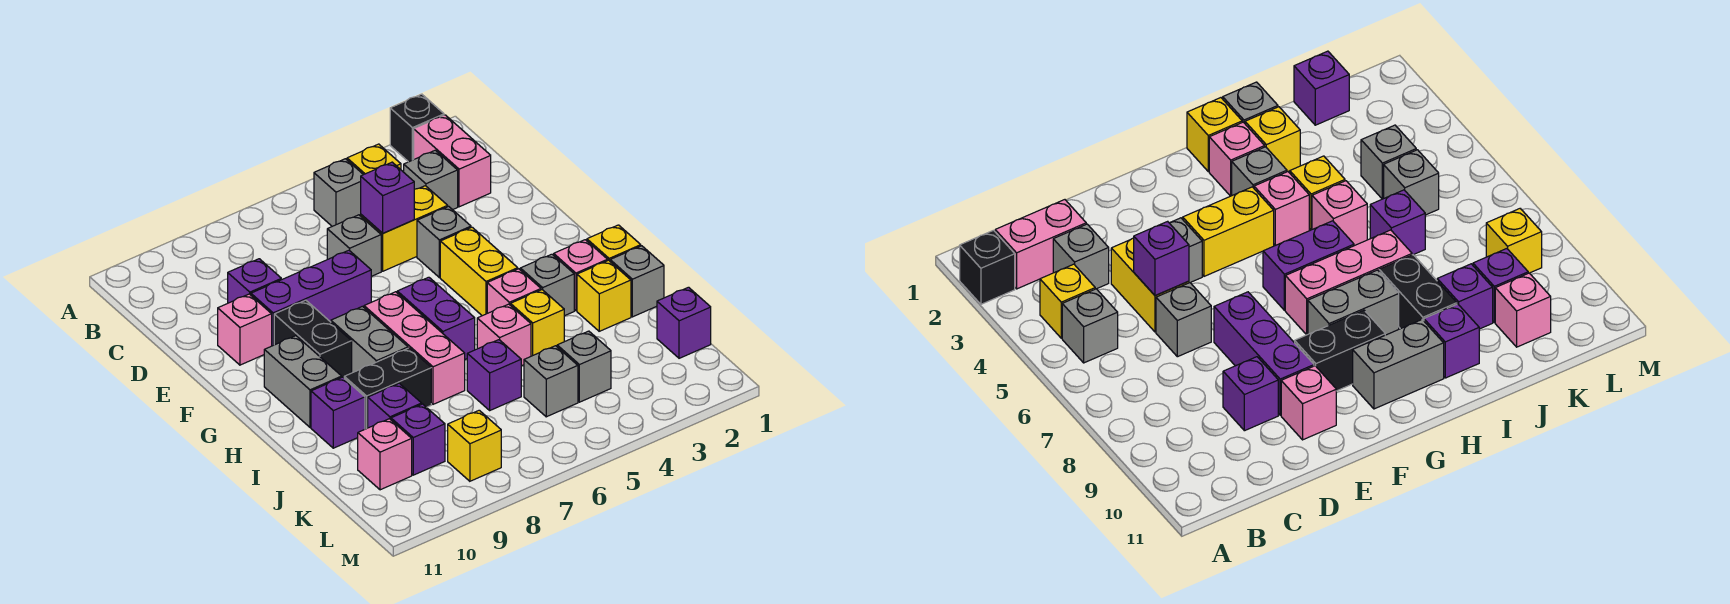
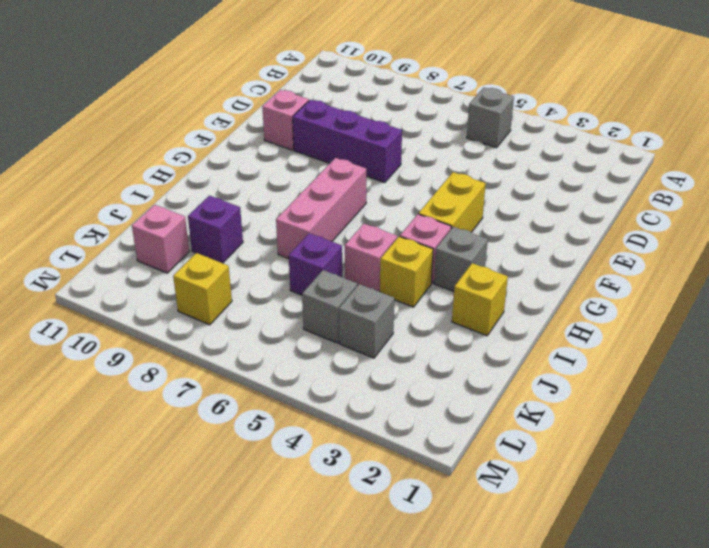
none -> black 1x1 brick [390,94,444,162]
none -> pink 1x2 brick [414,115,491,207]
none -> yellow 1x1 brick [347,144,401,175]
none -> grey 1x1 brick [404,150,458,210]

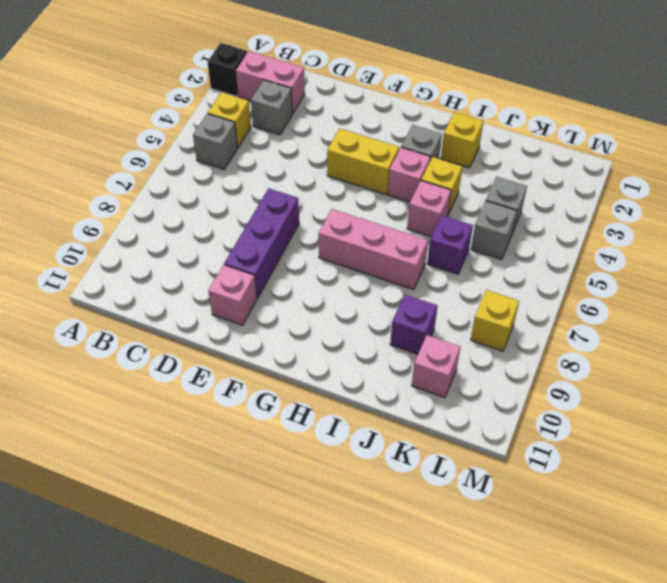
none -> yellow 1x2 brick [361,186,448,271]
none -> grey 1x1 brick [327,215,381,276]
none -> purple 1x1 brick [228,259,281,303]
none -> grey 1x1 brick [417,206,471,277]

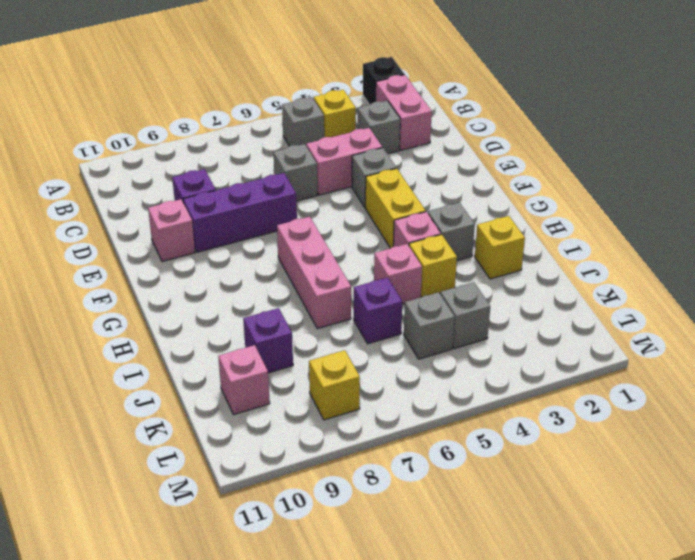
pink 1x2 brick [306,128,382,195] -> yellow 1x2 brick [361,186,448,271]
none -> black 1x2 brick [274,300,352,378]
none -> purple 1x2 brick [397,277,475,359]
none -> grey 1x2 brick [331,306,408,373]
none -> grey 1x2 brick [264,336,342,427]

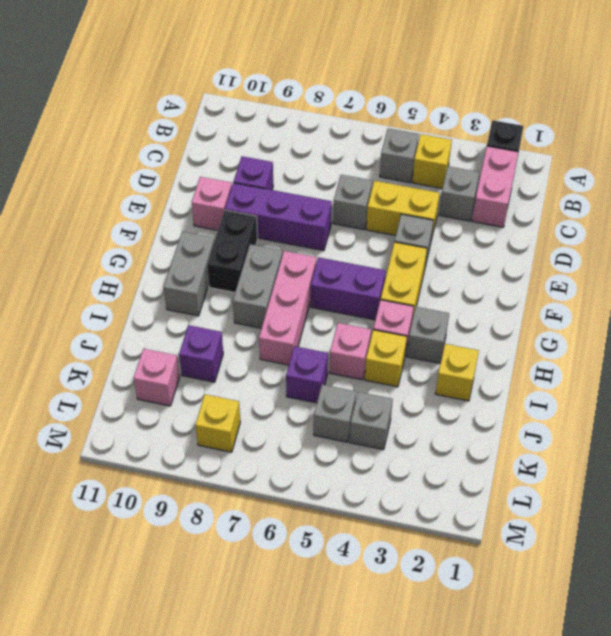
purple 1x2 brick [311,257,386,320] -> purple 1x2 brick turned to [397,277,475,359]
none -> yellow 1x1 brick [587,225,641,261]
none -> pink 1x1 brick [554,240,608,311]
none -> grey 1x1 brick [610,246,664,317]
none -> black 1x2 brick [344,348,431,429]

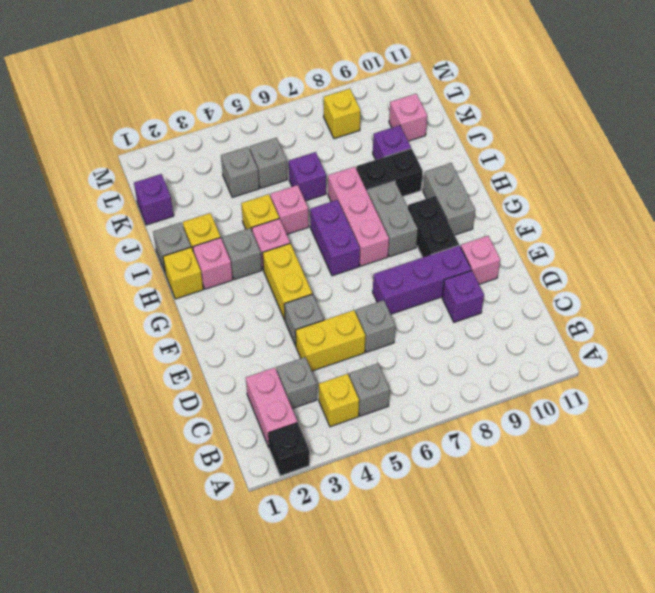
none -> purple 1x1 brick [311,377,365,448]
none -> purple 1x1 brick [391,404,445,475]
none -> purple 1x1 brick [361,162,414,233]

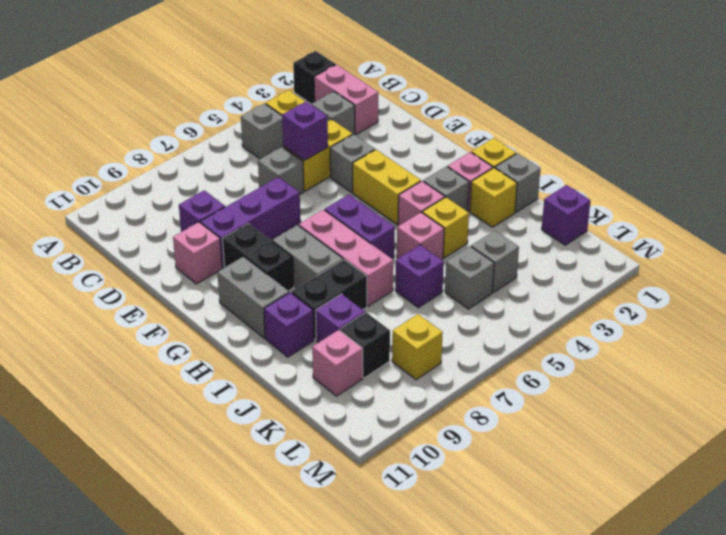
black 1x1 brick [340,312,390,378] -> purple 1x1 brick [391,404,445,475]

